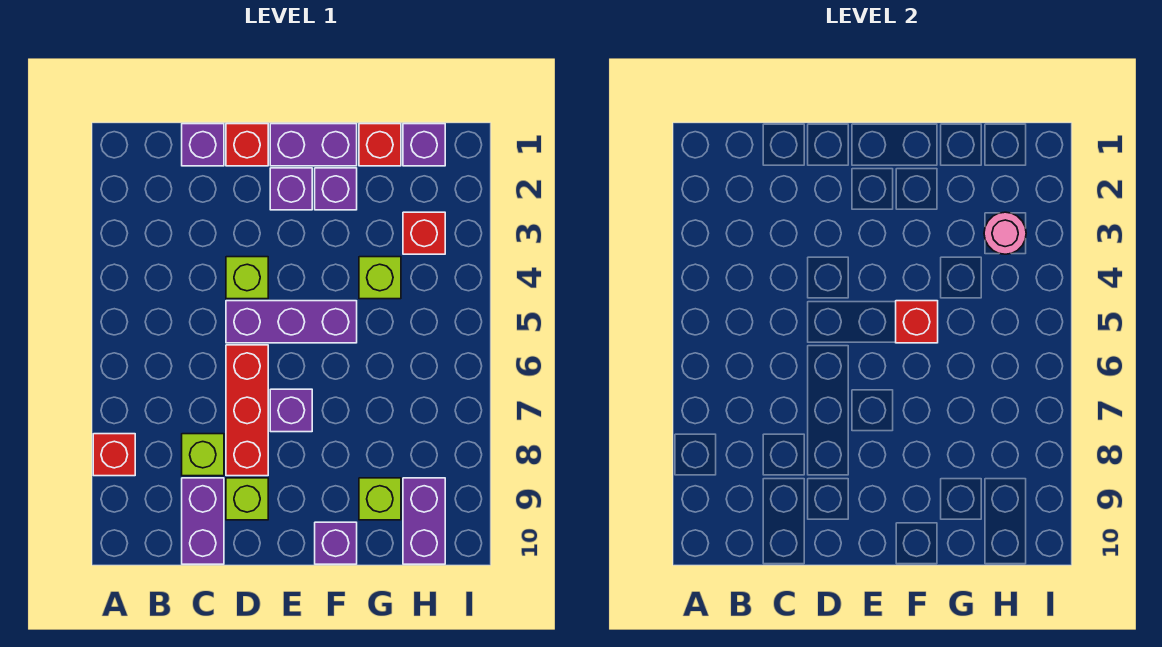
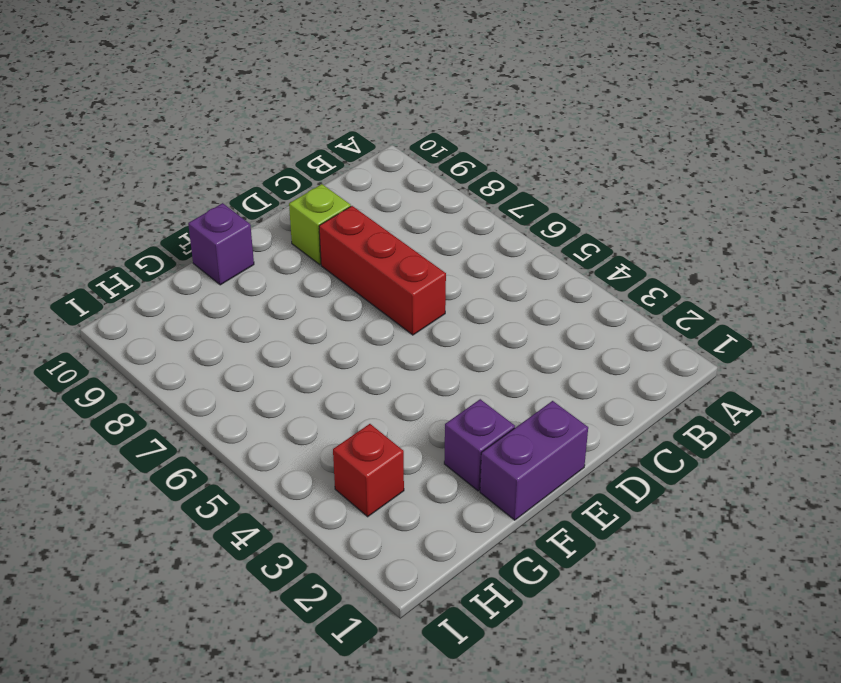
none -> red 1x1 brick [93,434,135,476]
none -> purple 1x1 brick [182,124,224,166]
none -> lime 1x1 brick [182,434,224,476]

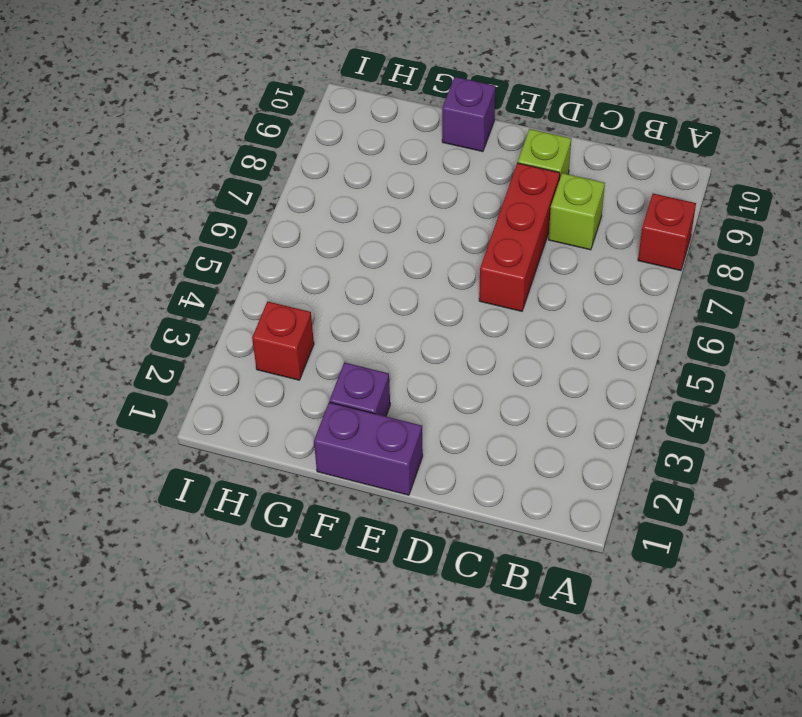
none -> purple 1x1 brick [182,124,224,166]
none -> purple 1x2 brick [182,478,224,564]
none -> red 1x1 brick [226,124,268,166]

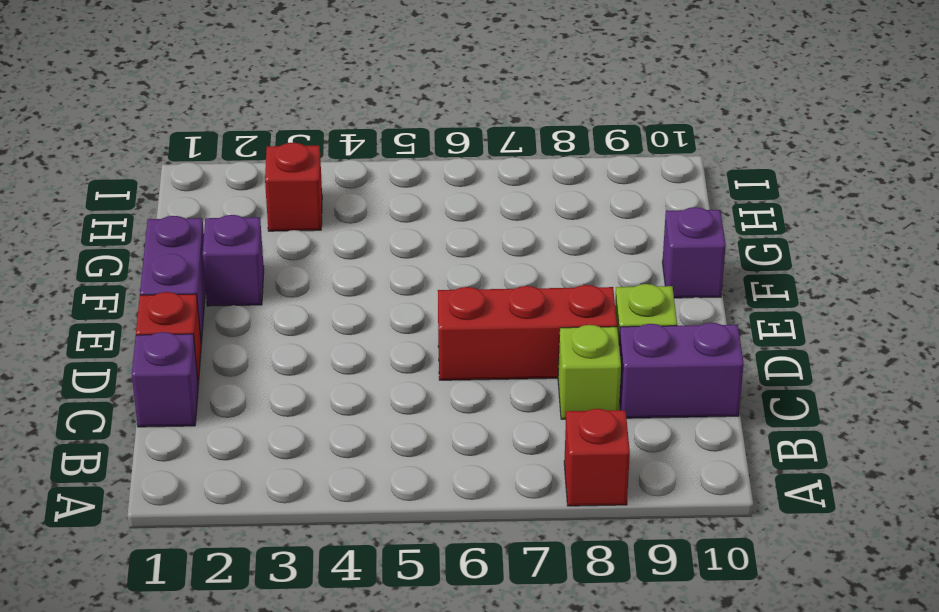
none -> lime 1x1 brick [226,257,268,299]
none -> purple 1x3 brick [226,301,357,343]
none -> purple 1x1 brick [270,168,312,210]

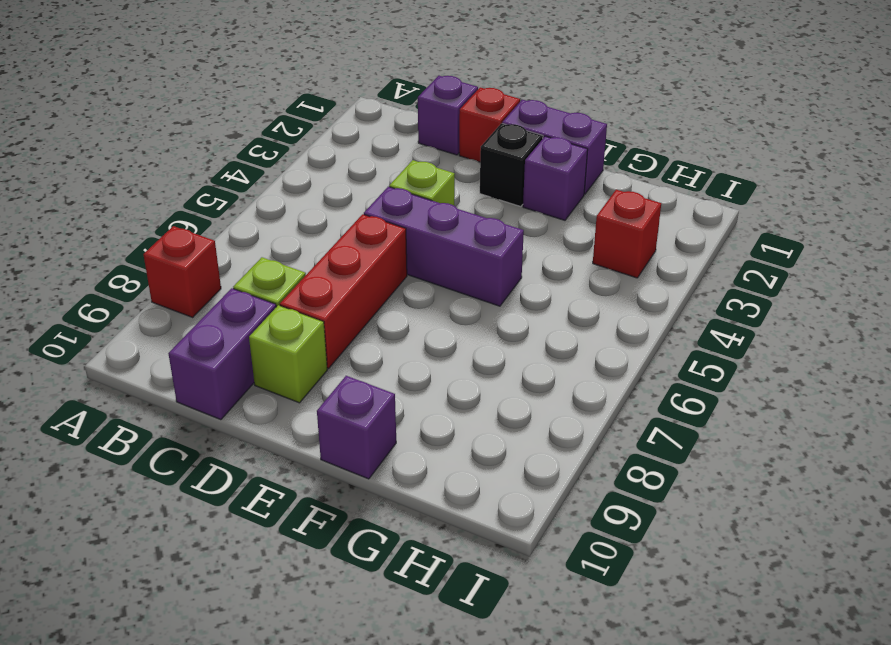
black 1x1 brick [480,123,543,207] -> purple 1x1 brick [270,168,312,210]
none -> purple 1x1 brick [270,389,312,432]
none -> red 1x1 brick [359,124,401,166]
none -> lime 1x1 brick [359,257,401,299]

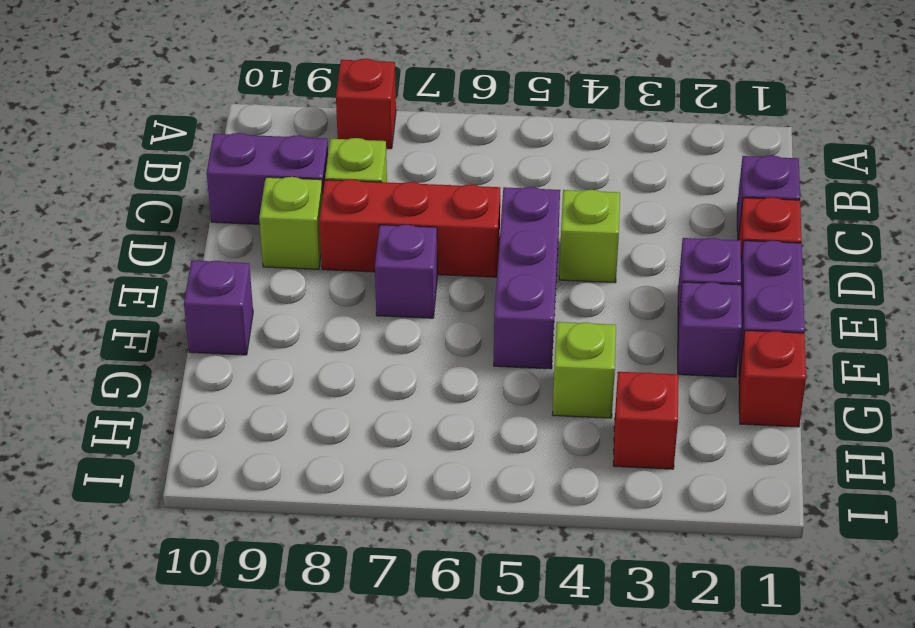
none -> lime 1x1 brick [359,478,401,520]
none -> purple 1x1 brick [403,124,445,166]
none -> purple 1x2 brick [403,478,445,564]

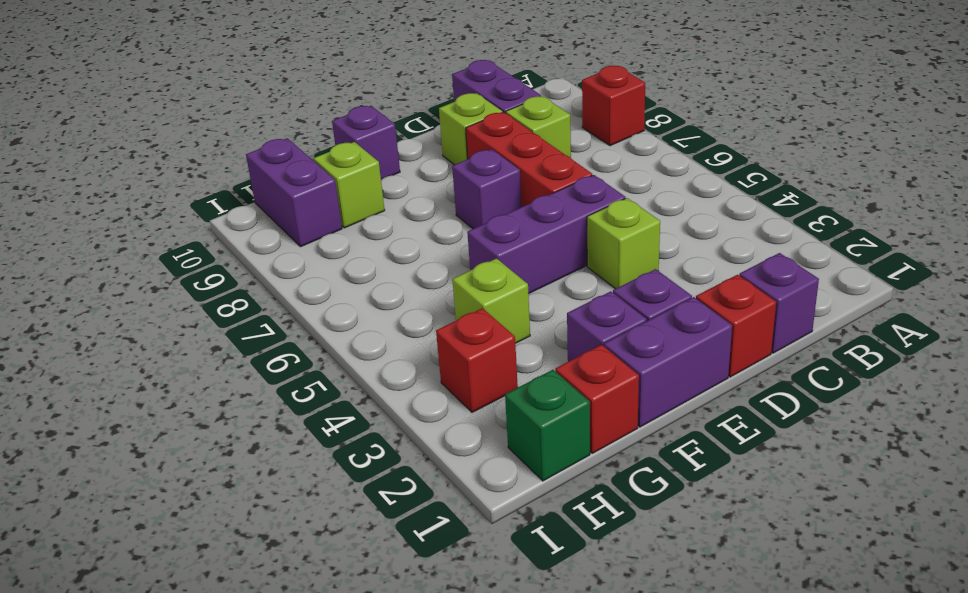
green 1x1 brick [505,370,590,481] -> purple 1x1 brick [403,124,445,166]
none -> red 1x1 brick [896,301,938,343]
none -> pink 1x1 round brick [984,212,1026,254]

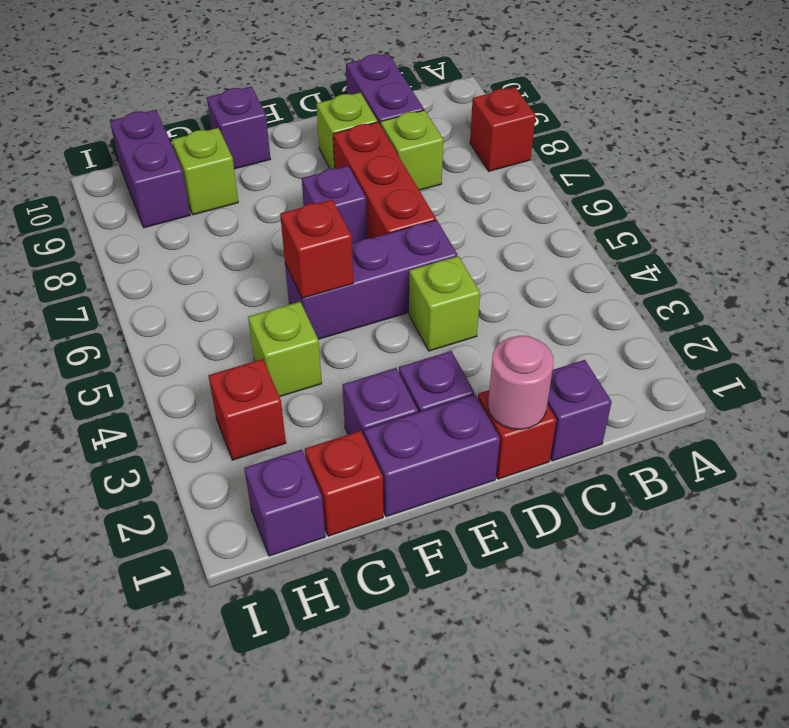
pink 1x1 round brick [488,336,553,429] -> pink 1x1 round brick moved to [984,212,1026,254]

